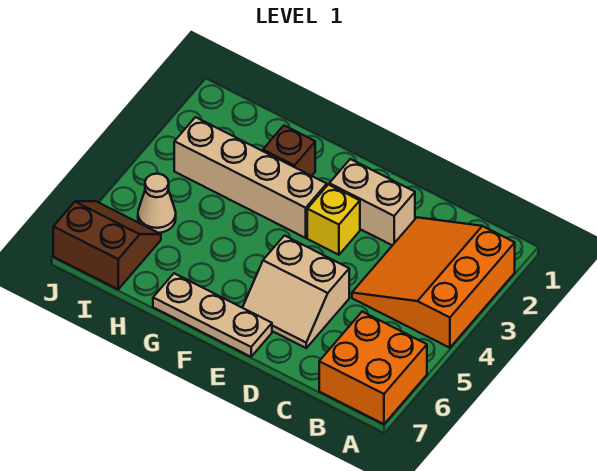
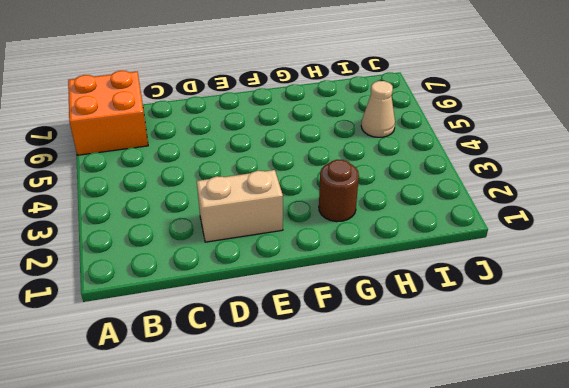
brown 1x1 round brick [319,160,359,222] -> brown 1x1 brick [263,126,315,176]
none -> orange 3x3 slope [352,217,515,348]
none -> tan 2x2 slope [243,236,349,348]

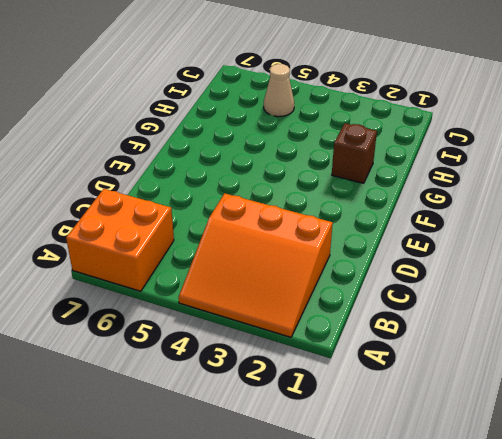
orange 3x3 slope [178,193,333,337] -> orange 3x3 slope turned to [352,217,515,348]
none -> tan 1x2 brick [329,159,415,245]
none -> tan 2x2 slope [243,236,349,348]

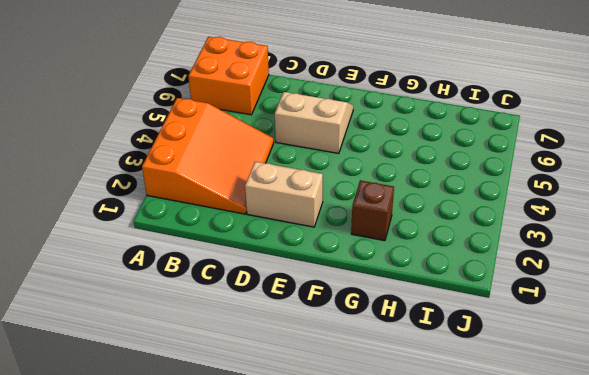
none -> yellow 1x1 brick [307,185,360,255]
none -> tan 1x3 plate [153,273,272,357]

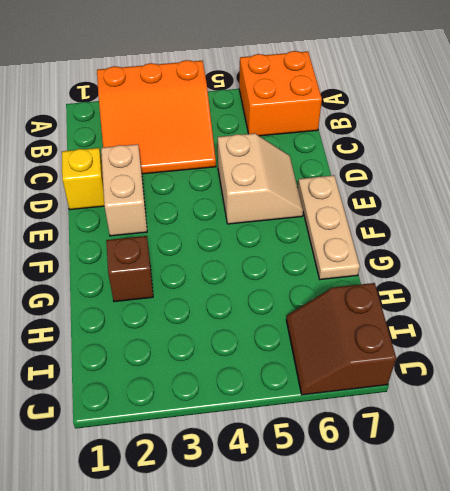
yellow 1x1 brick [62,148,104,210] -> yellow 1x1 brick moved to [307,185,360,255]
none -> tan 1x4 brick [174,117,327,238]
none -> tan 1x1 cone [138,174,176,233]

